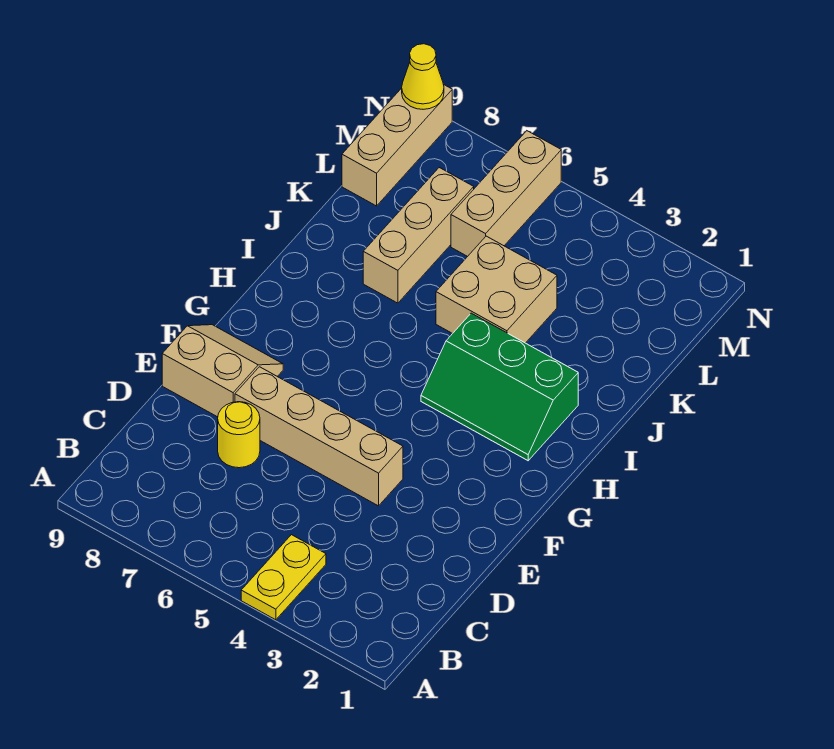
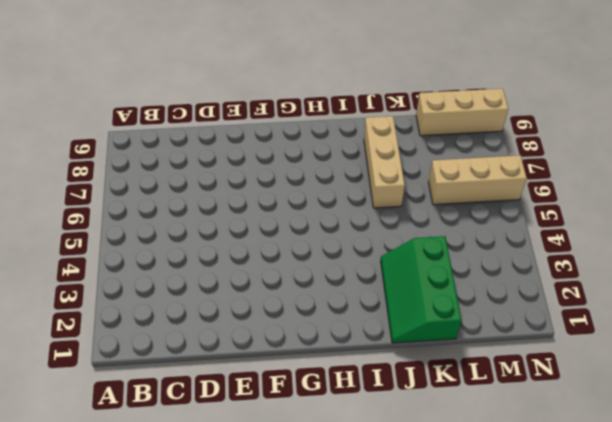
green 2x3 slope [381,236,462,343] -> green 2x3 slope moved to [421,313,578,461]
tan 1x3 brick [364,116,405,208] -> tan 1x3 brick turned to [363,168,474,303]
none -> yellow 1x2 plate [241,535,326,620]
none -> yellow 1x1 round brick [218,402,260,468]

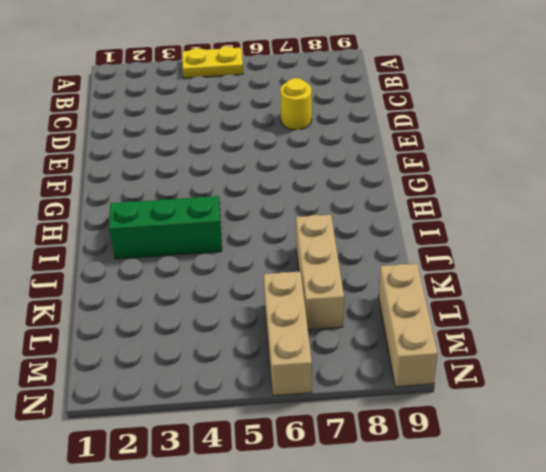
yellow 1x2 plate [182,46,243,78] -> yellow 1x2 plate turned to [241,535,326,620]
none -> tan 1x4 brick [235,367,403,506]
none -> tan 2x2 slope [162,325,283,417]

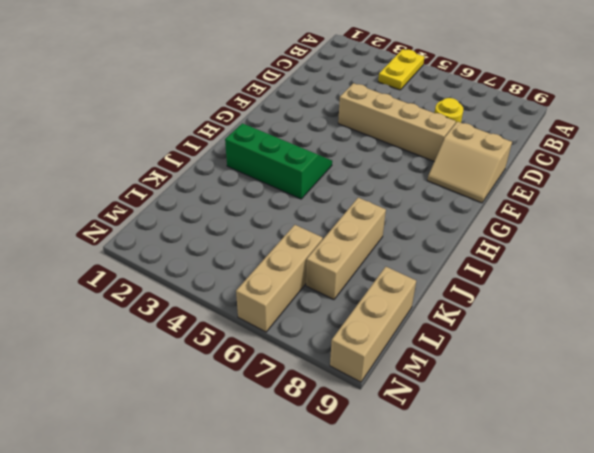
none -> tan 2x2 brick [436,236,557,343]
none -> yellow 1x1 cone [402,44,444,109]

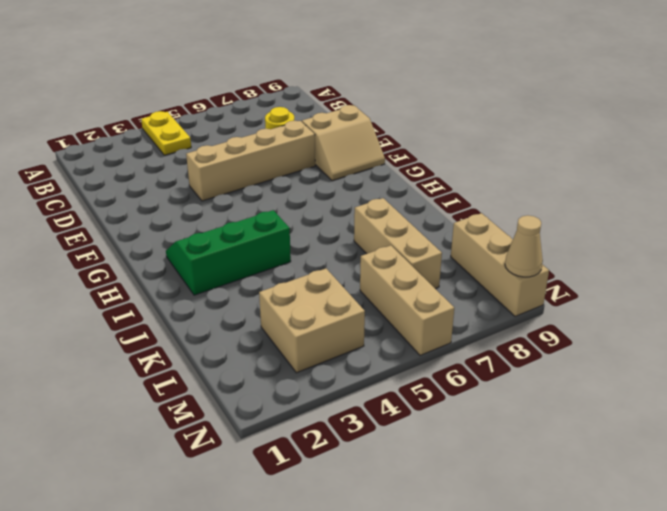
tan 2x2 brick [259,268,365,373] -> tan 2x2 brick moved to [436,236,557,343]
tan 1x1 cone [505,215,543,277] -> yellow 1x1 cone [402,44,444,109]

